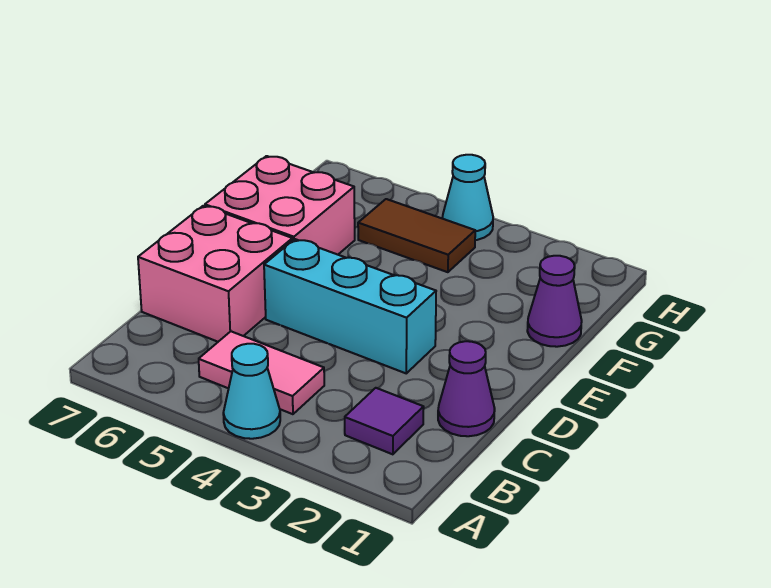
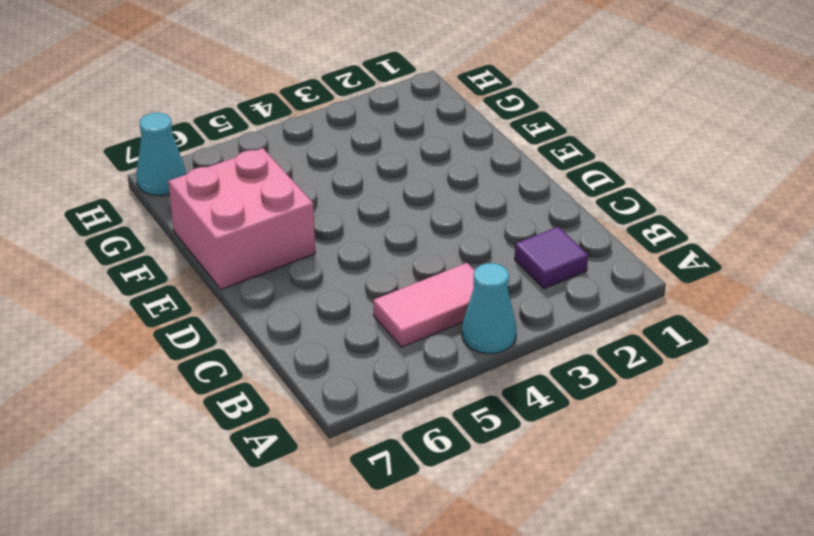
cyan 1x1 cone [136,113,186,196] -> cyan 1x1 cone moved to [442,155,493,240]
none -> purple 1x1 cone [438,341,495,436]
none -> pink 2x2 brick [138,206,293,342]

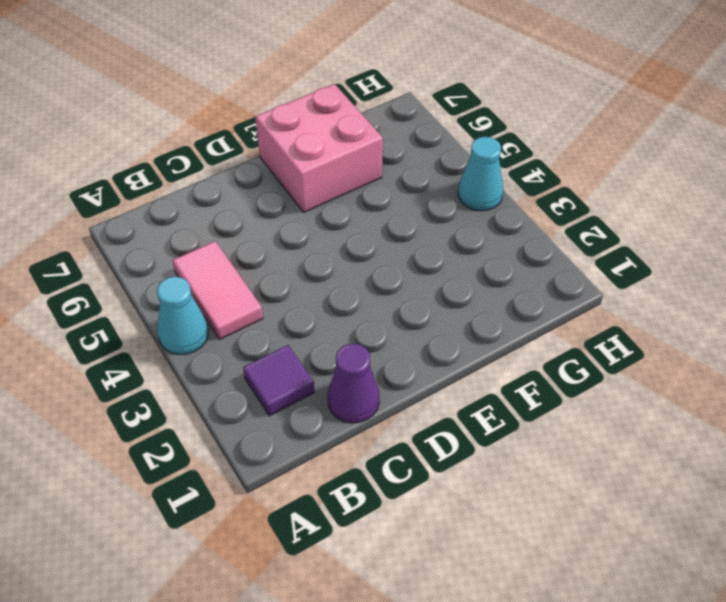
none -> pink 2x2 brick [138,206,293,342]
none -> cyan 1x3 brick [264,239,436,373]

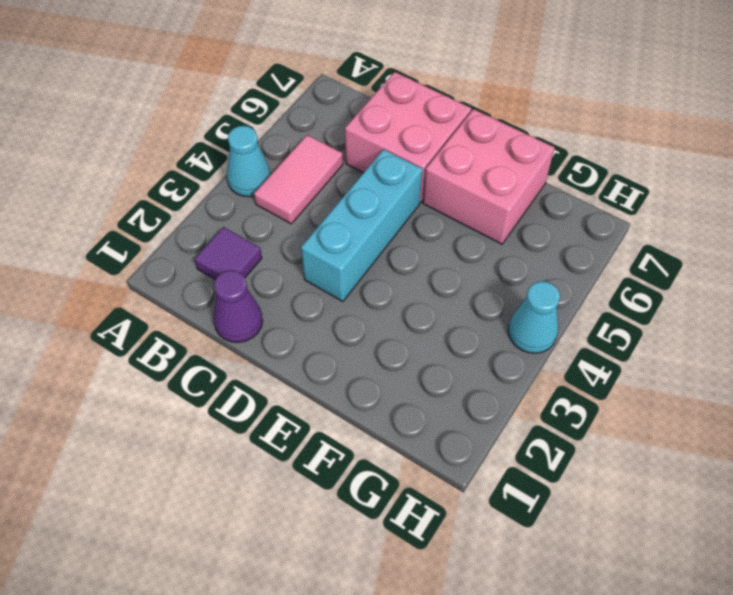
none -> purple 1x1 cone [527,256,582,347]
none -> brown 1x2 tile [358,199,475,272]

